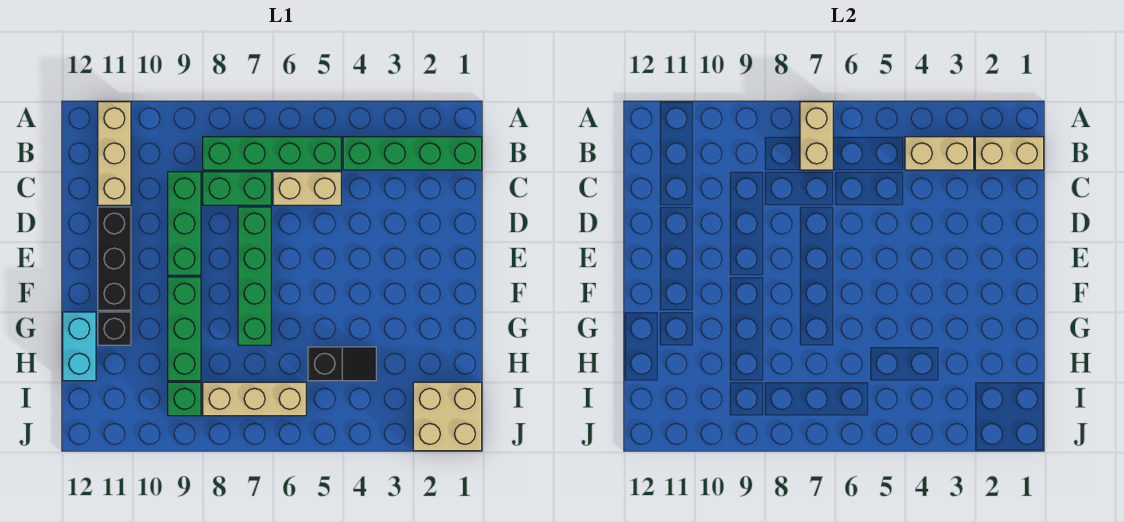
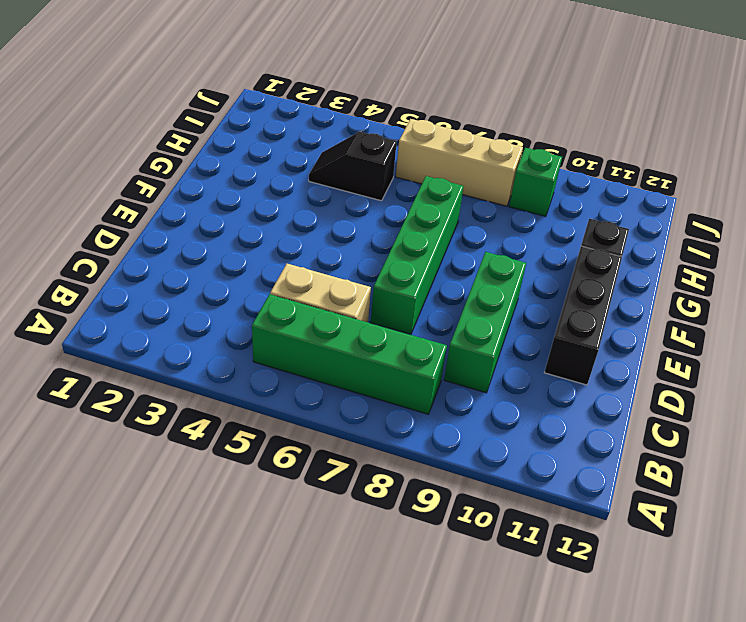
none -> tan 1x3 brick [98,102,131,205]
none -> green 1x4 brick [343,137,482,170]
none -> green 1x2 brick [203,172,271,205]

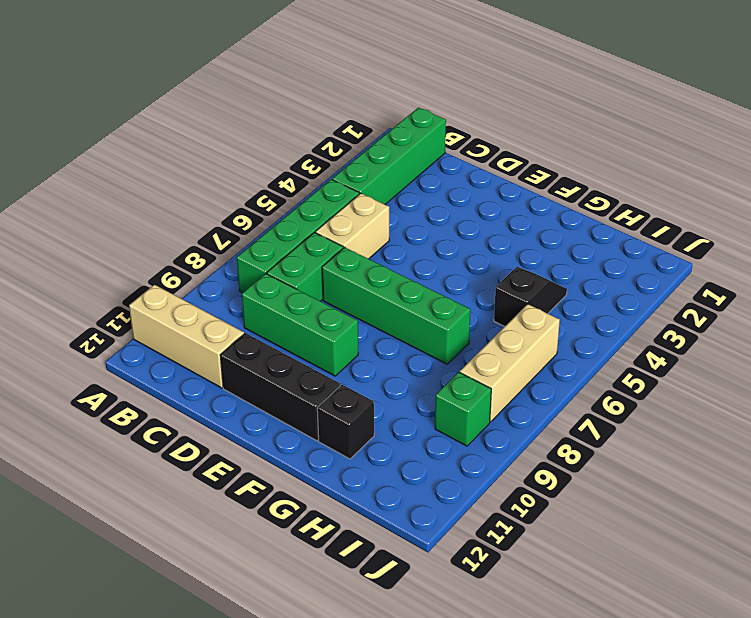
none -> green 1x3 brick [168,277,201,381]
none -> cyan 1x2 brick [63,312,96,381]
none -> tan 2x2 brick [413,382,482,451]

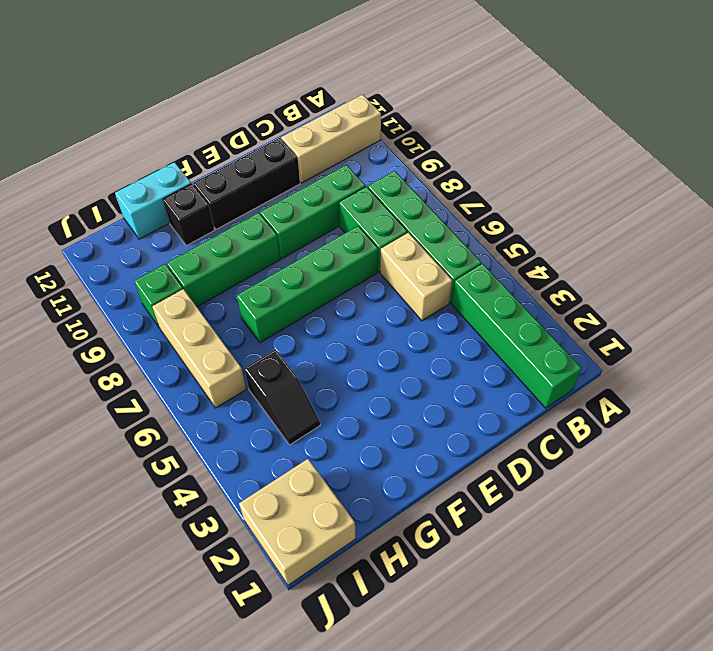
none -> tan 1x2 brick [800,102,833,170]
none -> tan 1x2 brick [975,137,1044,170]
none -> tan 1x2 brick [905,137,974,170]

